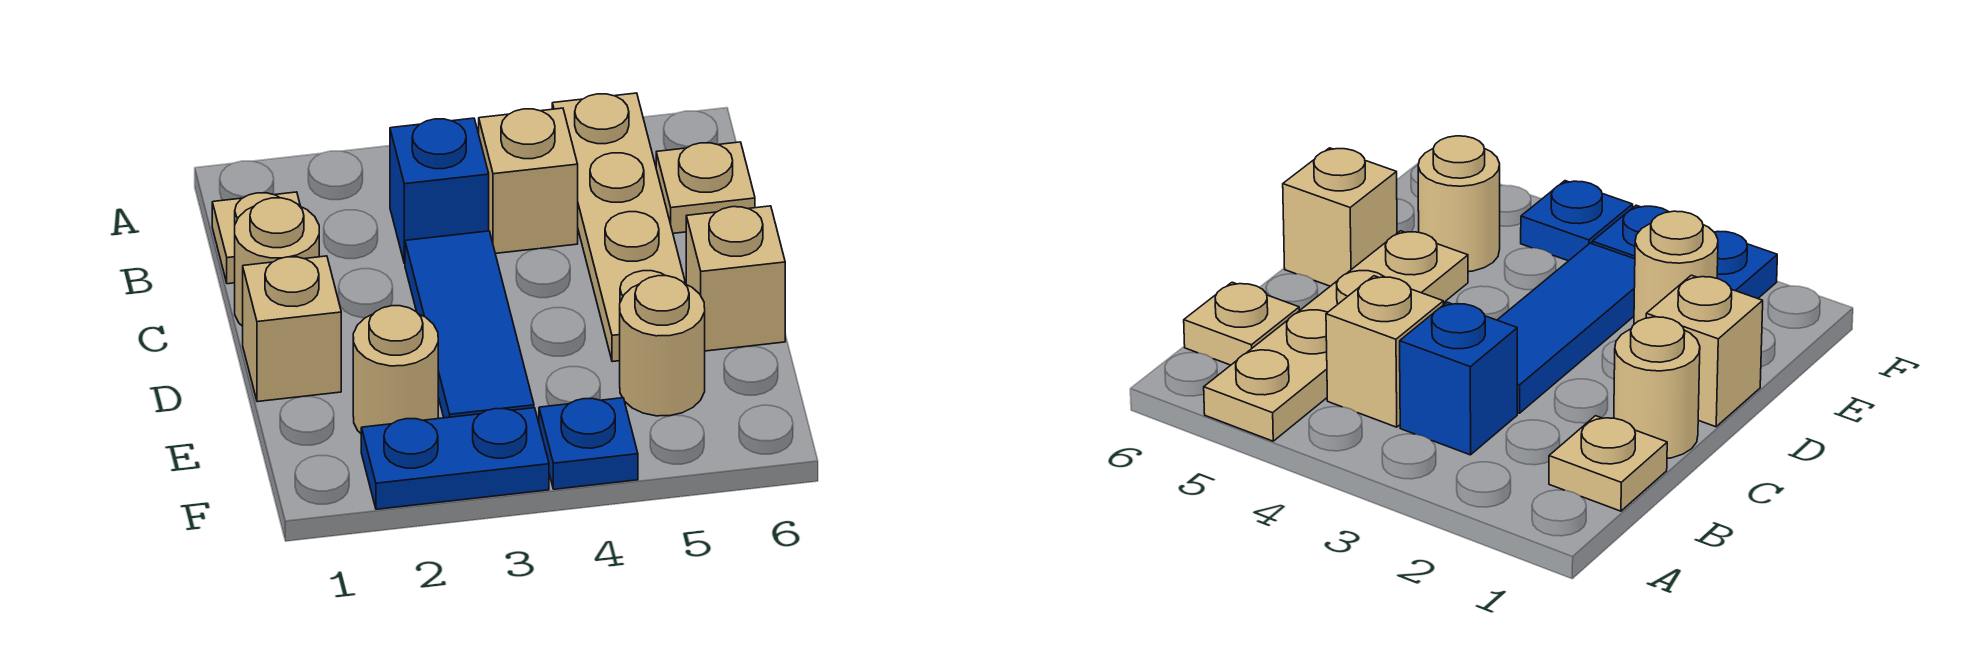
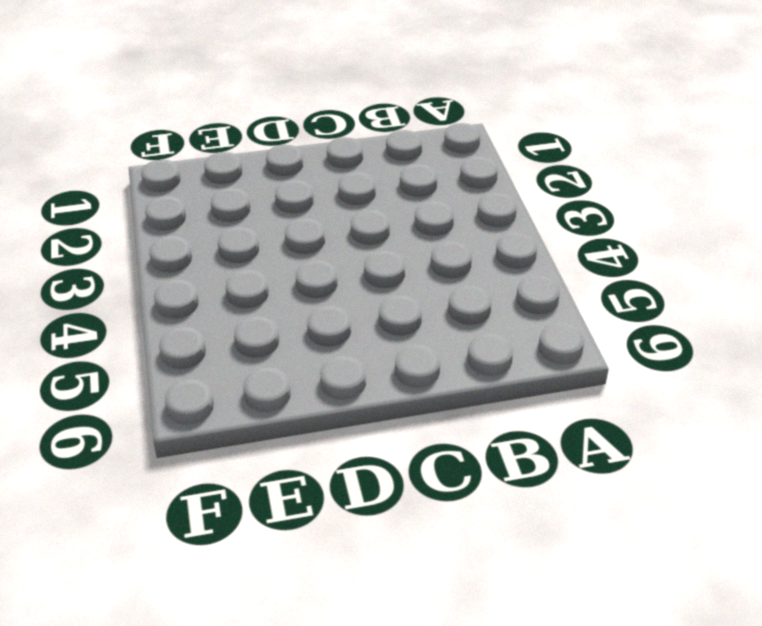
none -> tan 1x4 plate [552,93,686,362]
none -> tan 1x1 plate [212,192,300,284]
none -> blue 1x1 brick [390,118,489,264]

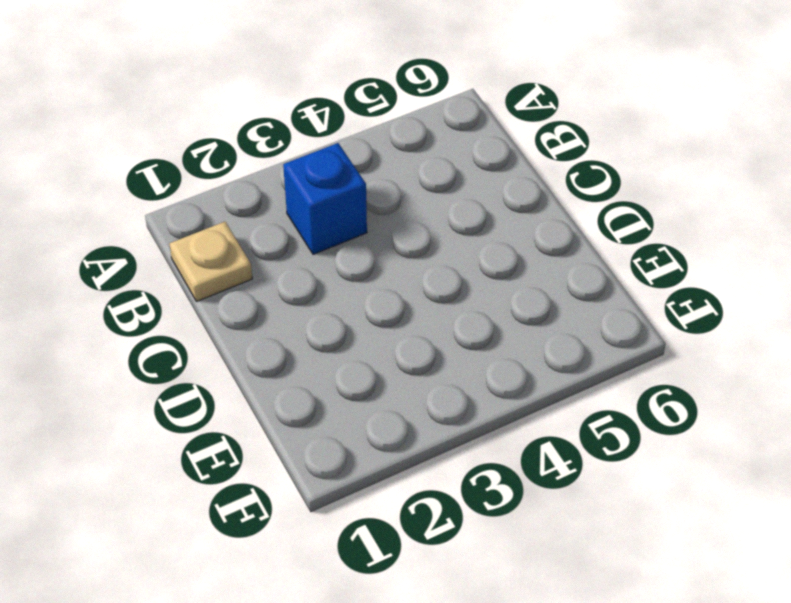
none -> tan 1x4 plate [552,93,686,362]
none -> tan 1x1 brick [479,108,578,254]
none -> tan 1x1 plate [656,142,755,233]

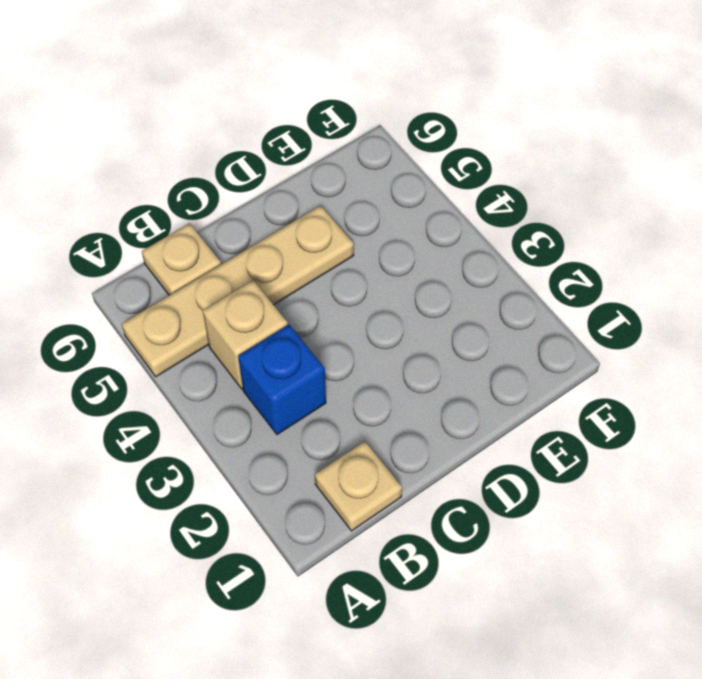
none -> tan 1x1 round brick [235,198,319,326]
none -> blue 1x3 tile [405,231,534,418]
none -> tan 1x1 brick [243,256,341,402]

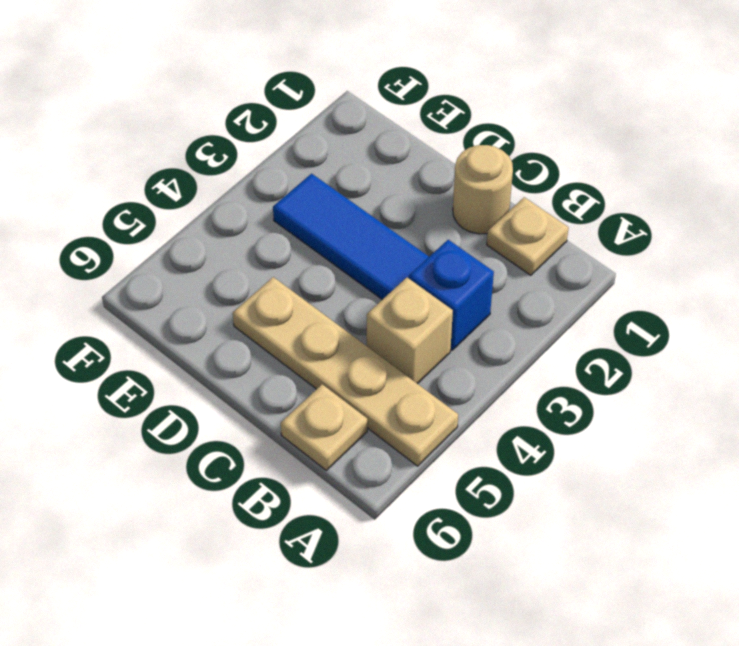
none -> tan 1x1 brick [243,256,341,402]
none -> tan 1x1 brick [686,206,785,351]
none -> tan 1x1 round brick [353,306,438,433]

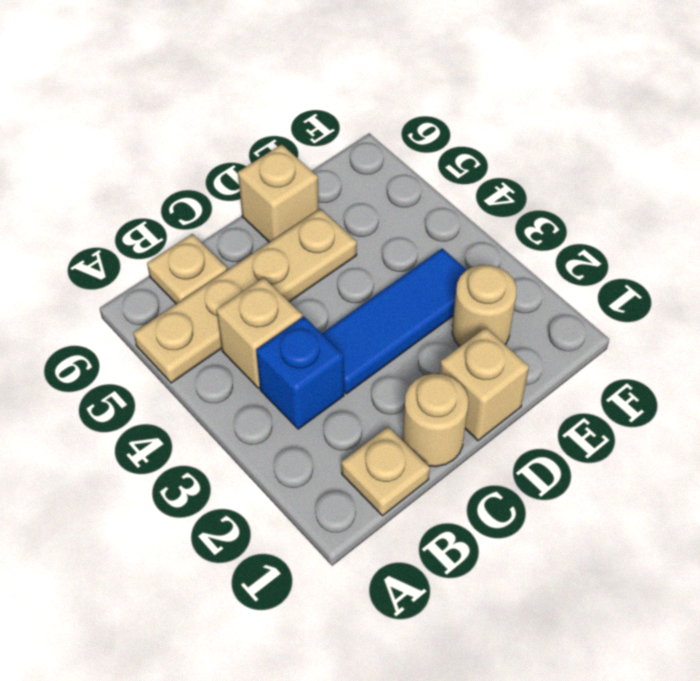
none -> tan 1x1 round brick [620,276,705,416]
none -> blue 1x2 plate [361,408,549,509]
none -> blue 1x1 plate [539,398,638,489]

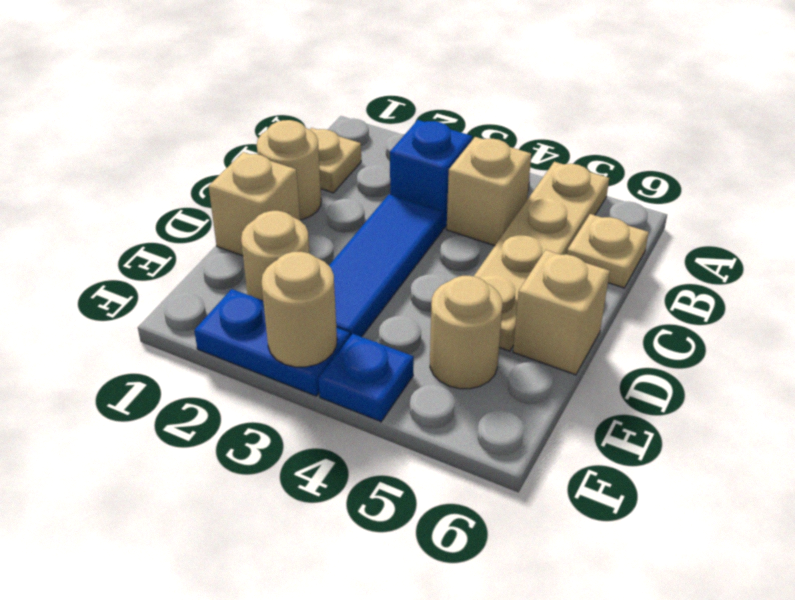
tan 1x1 round brick [262,252,337,367] -> none

